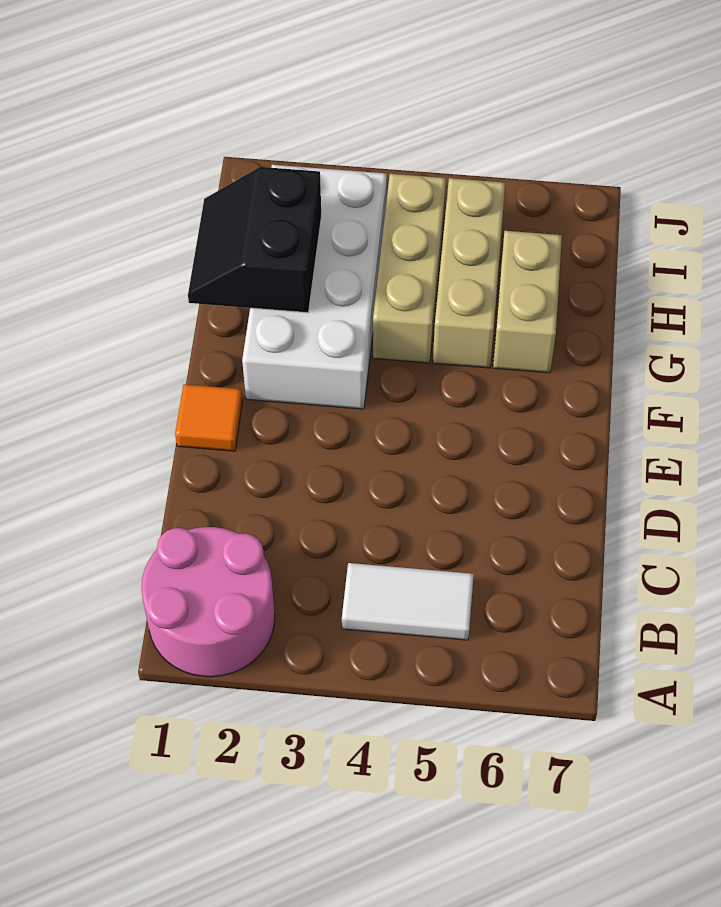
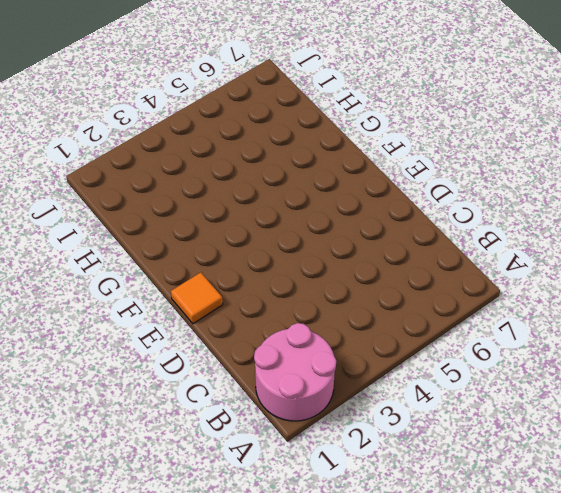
none -> white 1x2 tile [342,563,474,640]
none -> white 2x4 brick [242,165,387,409]

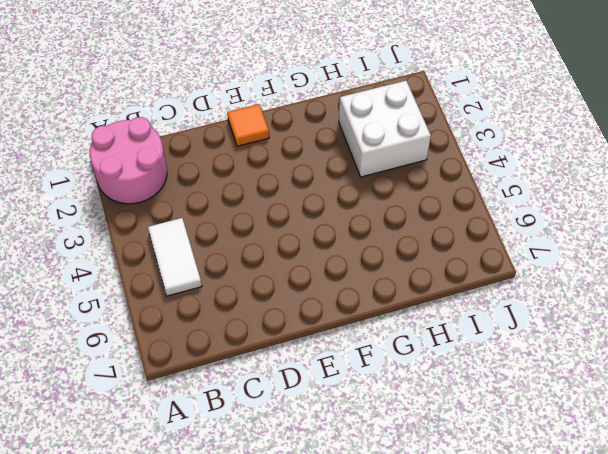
white 2x2 brick [339,81,431,177] -> white 2x4 brick [242,165,387,409]
none -> tan 1x3 brick [373,174,446,363]
none -> tan 1x3 brick [433,178,505,368]

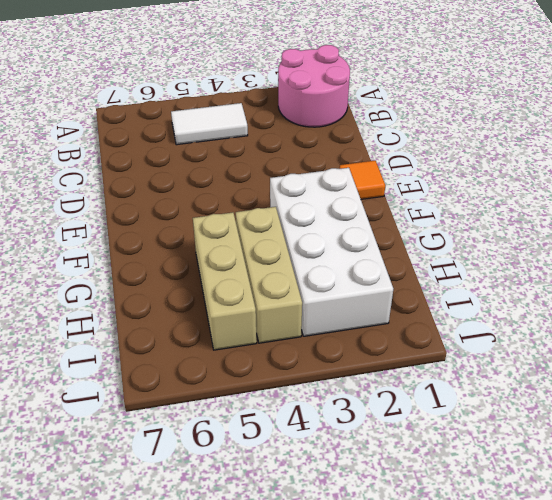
none -> tan 1x2 brick [493,231,562,373]
none -> black 2x2 slope [188,167,321,313]

